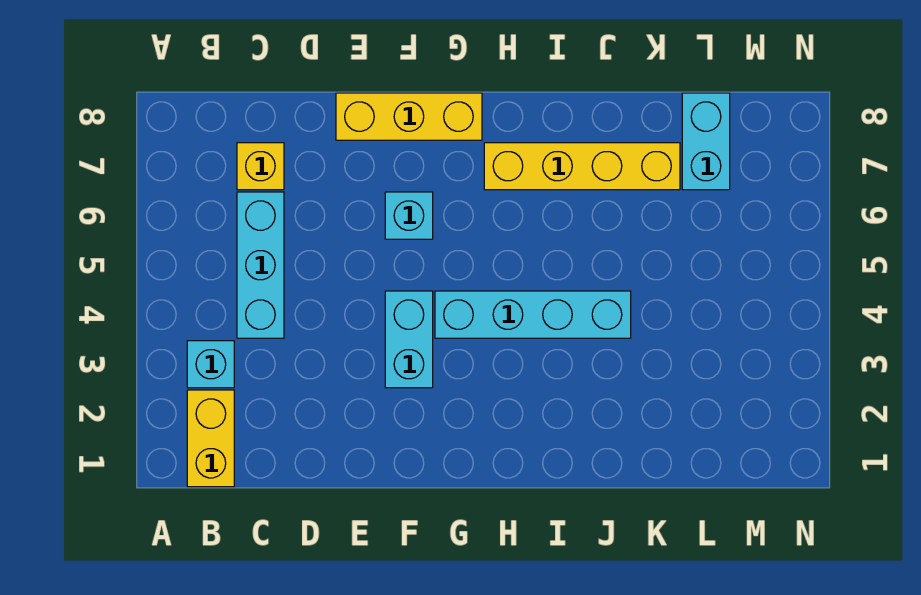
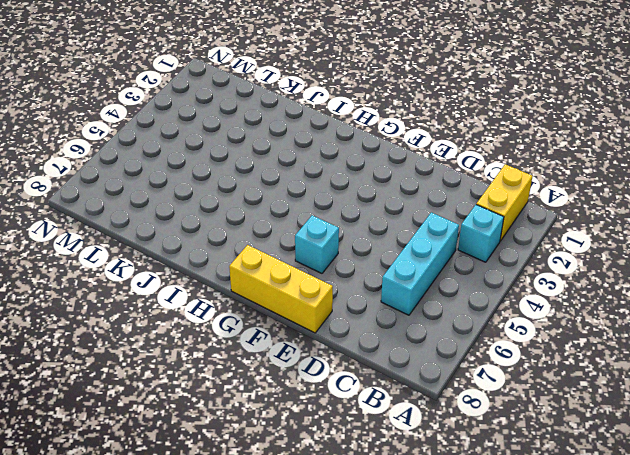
none -> yellow 1x1 brick [237,143,284,190]
none -> cyan 1x2 brick [385,291,433,388]

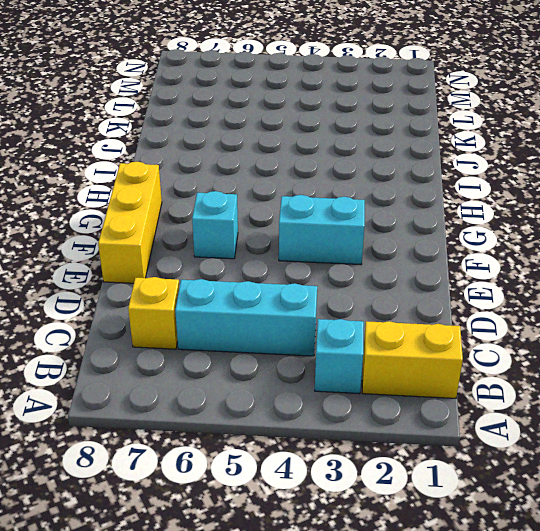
none -> cyan 1x4 brick [435,291,631,338]
none -> yellow 1x4 brick [484,143,680,190]

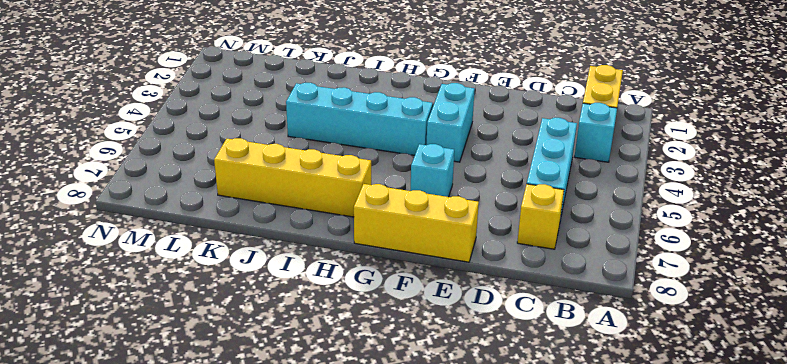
none -> cyan 1x2 brick [682,93,730,190]

